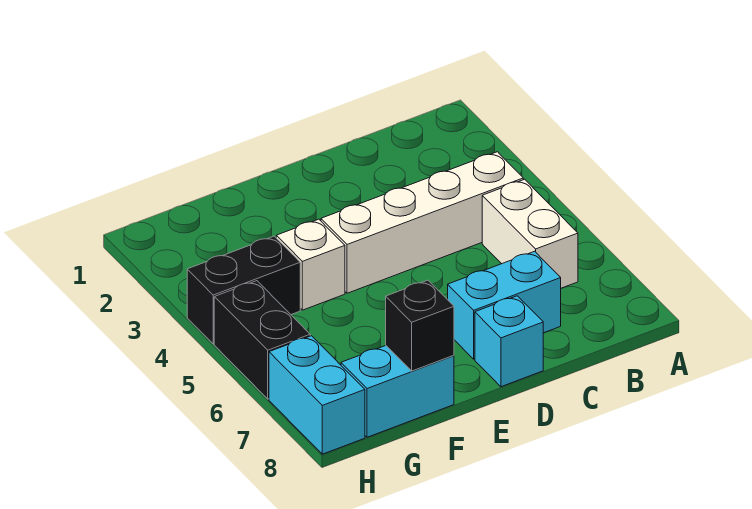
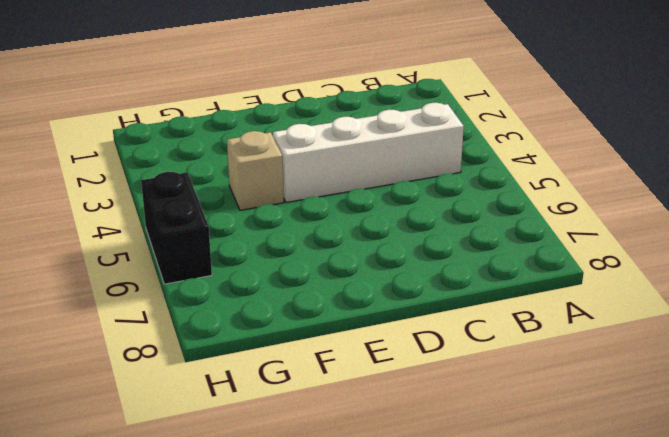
tan 1x1 brick [227,131,284,210] -> white 1x1 brick [276,219,345,310]
none -> white 1x2 brick [482,179,578,288]
none -> cyan 1x2 brick [448,251,561,359]

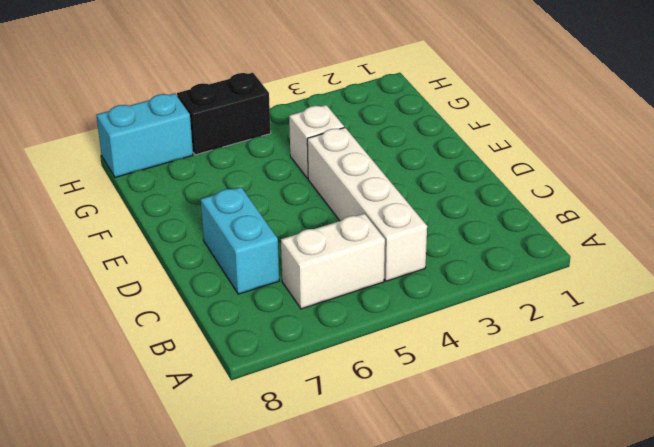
none -> cyan 1x1 brick [475,296,543,387]
none -> cyan 1x2 brick [341,346,454,437]

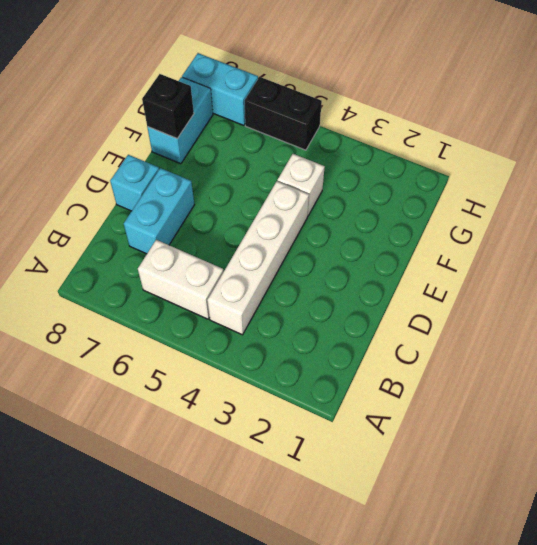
none -> black 1x2 brick [187,236,300,344]

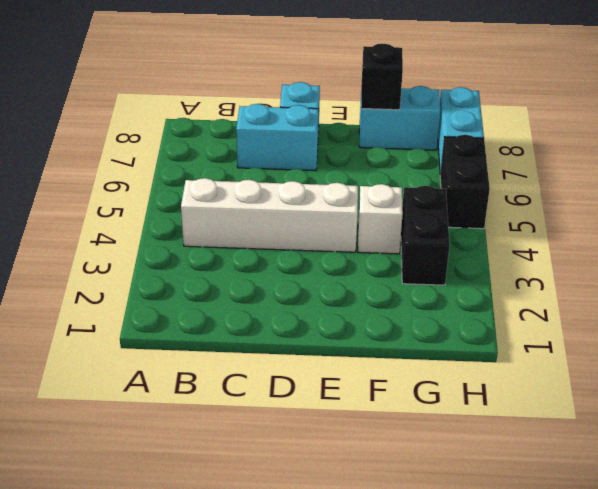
black 1x2 brick [401,186,450,285] -> black 1x2 brick turned to [187,236,300,344]
none -> white 1x2 brick [482,179,578,288]

